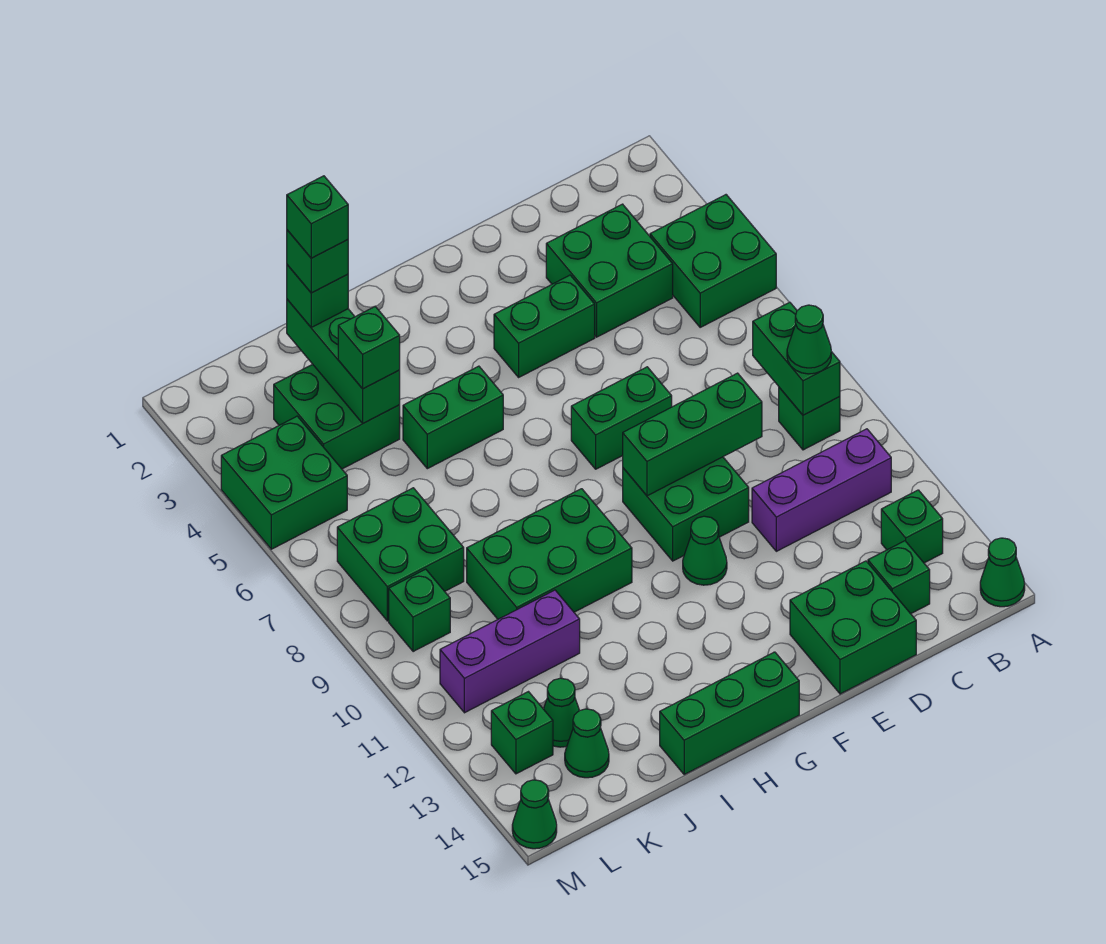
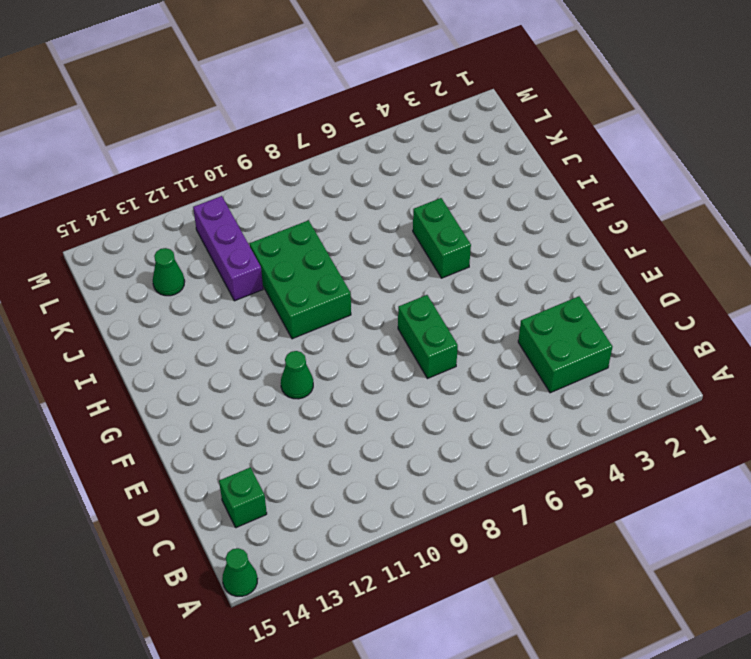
none -> green 2x2 brick [650,195,776,327]
none -> green 1x1 brick [779,388,840,450]
none -> purple 1x3 brick [752,429,891,551]
none -> green 1x1 brick [881,490,943,563]

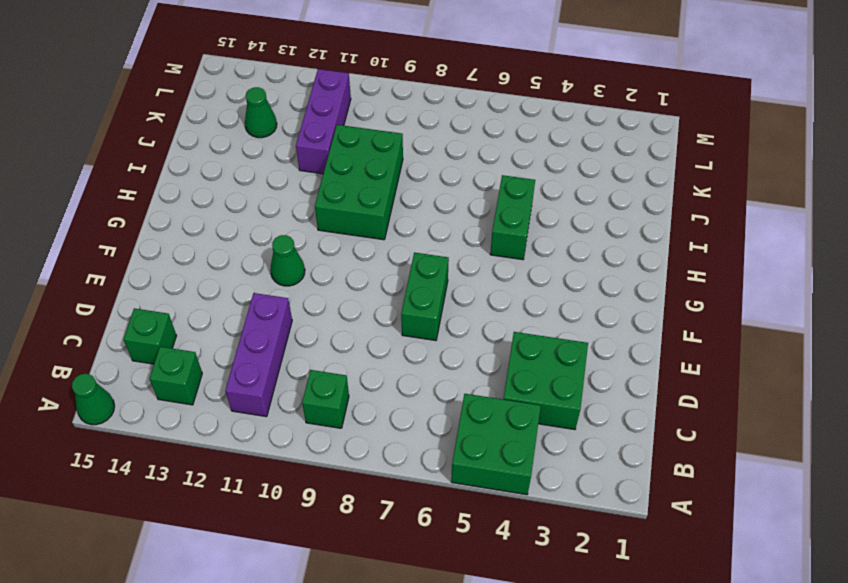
none -> green 2x2 brick [790,561,916,694]
none -> green 1x2 brick [494,275,595,377]
none -> green 2x2 brick [623,457,749,561]
none -> green 1x3 brick [660,652,799,774]

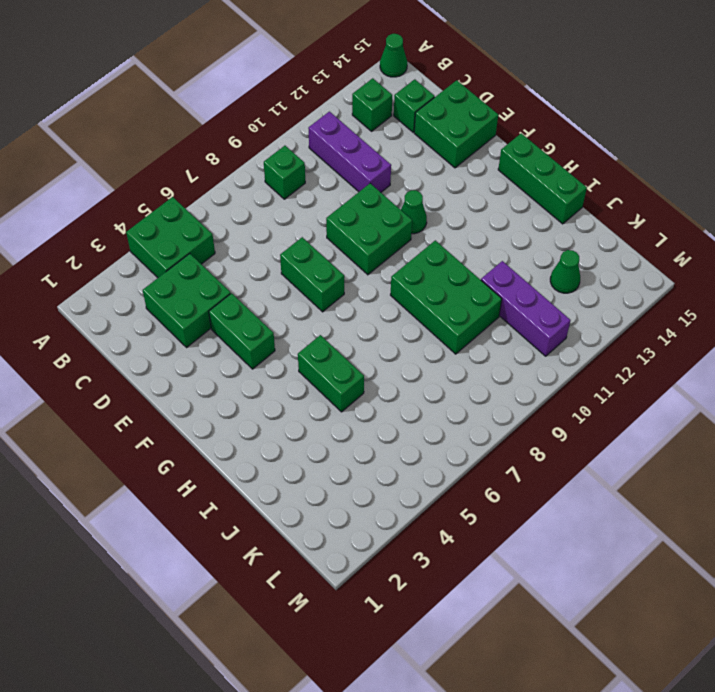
none -> green 2x2 brick [274,364,400,469]
none -> green 2x2 brick [337,488,464,621]
none -> green 1x1 cone [565,709,609,778]
none -> green 2x2 brick [221,416,347,549]

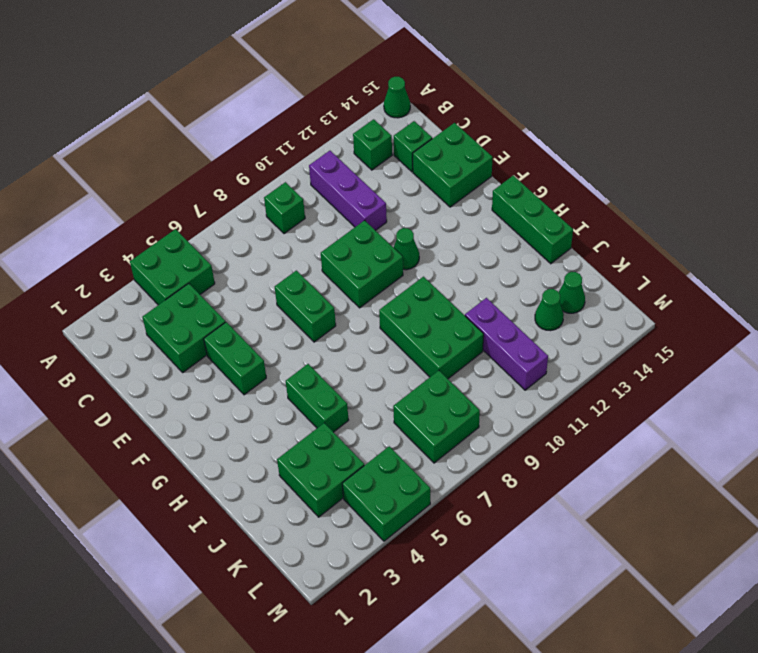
none -> green 1x1 brick [389,569,450,652]
none -> green 1x1 brick [491,692,553,774]
none -> green 1x1 cone [512,780,557,849]
none -> green 1x2 brick [753,302,840,415]

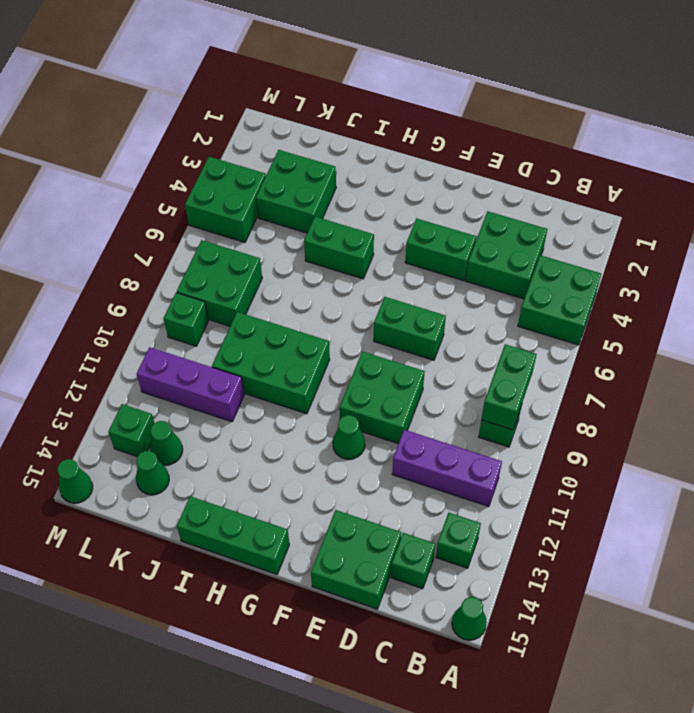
none -> green 1x3 brick [623,373,762,496]
none -> green 1x3 brick [287,300,400,423]
none -> green 1x1 cone [787,305,831,374]
none -> green 1x1 brick [287,265,348,327]

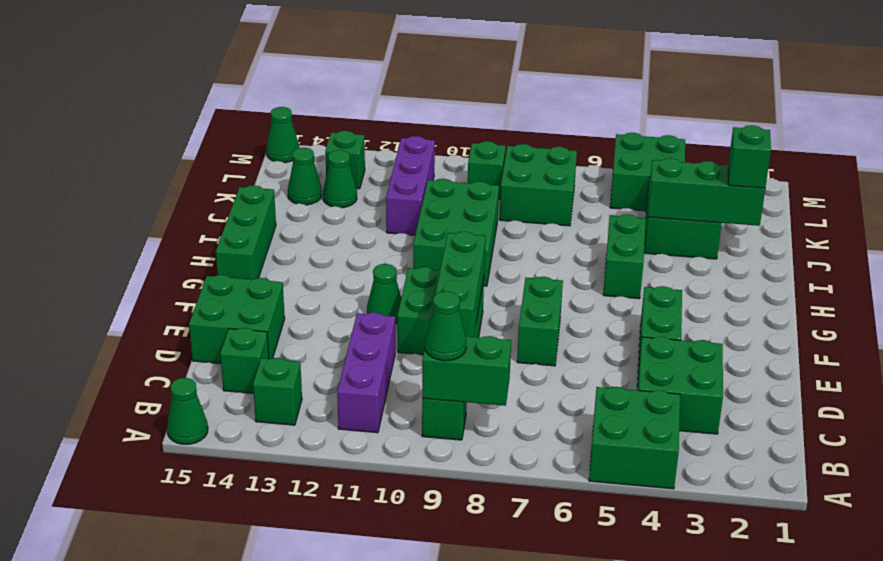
none -> green 1x1 brick [338,307,400,389]
none -> green 1x1 brick [287,230,348,293]
none -> green 1x1 brick [287,176,348,258]

